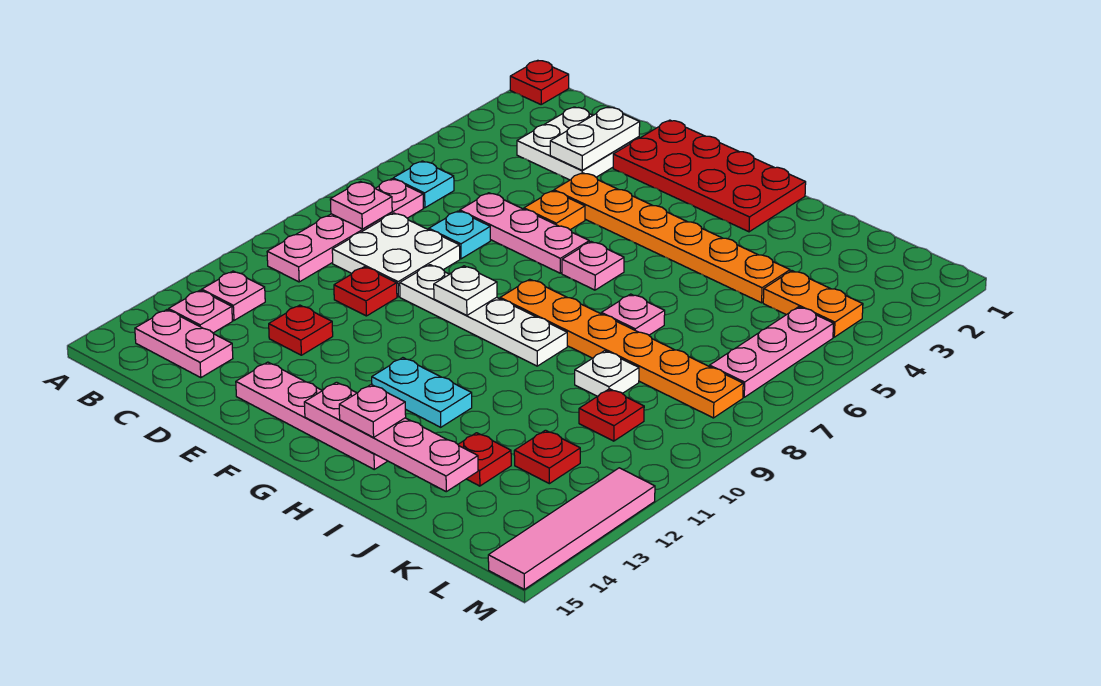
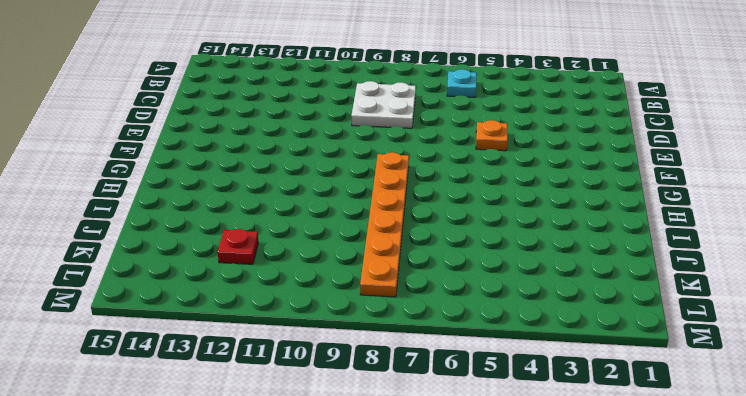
none -> red 1x1 plate [510,60,569,104]
none -> pink 1x4 plate [267,179,423,282]
none -> pink 1x1 plate [202,271,265,320]
none -> pink 1x1 plate [169,290,232,333]

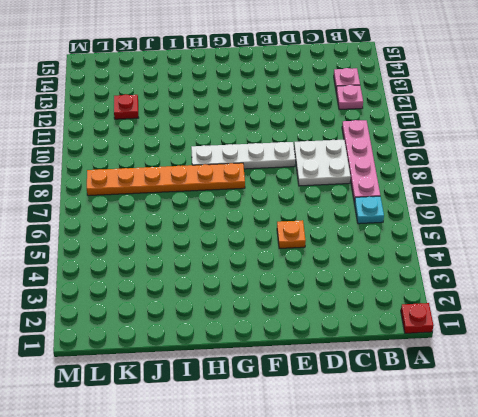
none -> pink 1x2 plate [135,310,233,378]
none -> white 2x2 plate [517,107,639,180]
none -> pink 1x3 plate [460,193,589,273]
none -> cyan 1x1 plate [429,211,490,259]

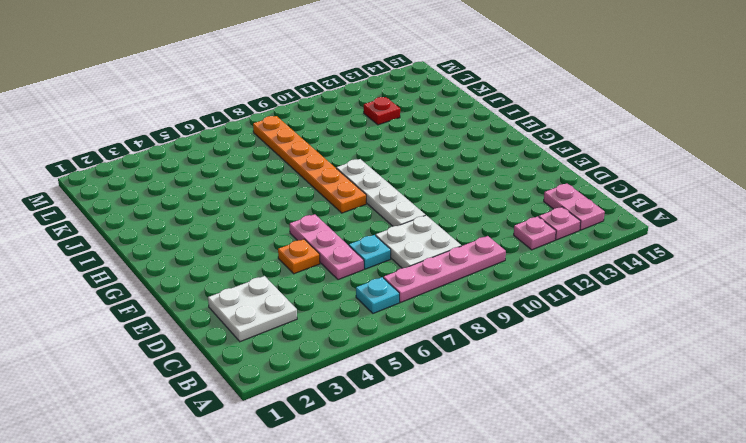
none -> red 1x1 plate [510,60,569,104]
none -> red 1x1 plate [334,267,397,316]
none -> red 1x1 plate [269,305,333,355]
none -> red 2x4 plate [613,120,806,232]

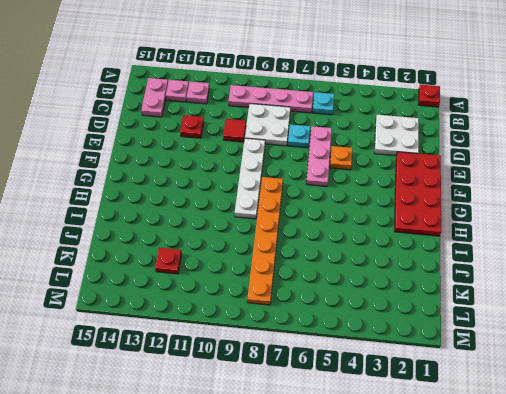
red 1x1 tile [223,119,246,142] -> red 1x1 plate [334,267,397,316]
none -> orange 1x6 plate [554,173,790,303]
none -> pink 1x4 plate [236,362,387,469]
none -> pink 1x1 plate [562,242,624,290]
none -> cyan 1x2 plate [372,358,472,427]

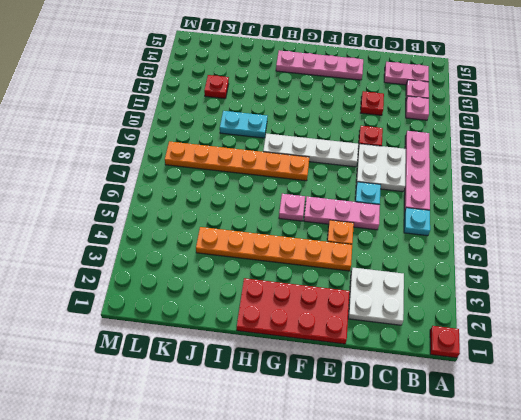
cyan 1x2 plate [220,111,267,138] -> cyan 1x2 plate moved to [372,358,472,427]
none -> pink 1x1 plate [601,294,665,335]
none -> white 1x1 plate [575,351,639,396]
none -> red 1x1 plate [458,433,511,486]
none -> orange 1x2 plate [763,271,863,337]

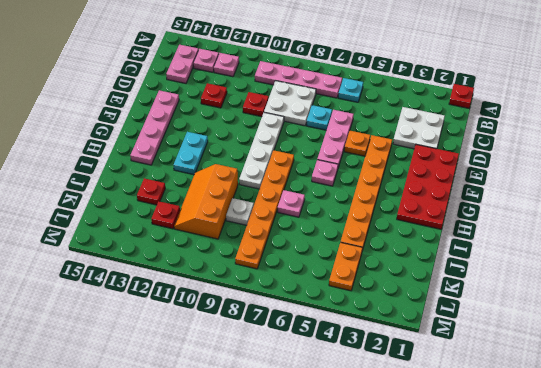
orange 2x3 slope [174,164,238,239] -> red 1x1 plate [579,389,644,441]
none -> pink 1x3 plate [710,307,834,397]
none -> pink 1x4 tile [488,468,655,589]
none -> pink 1x1 plate [330,182,392,229]
none -> white 1x2 plate [550,107,640,170]

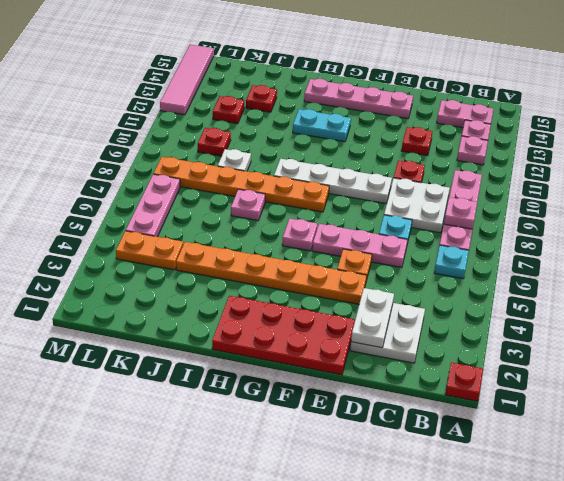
none -> white 1x1 plate [434,266,497,315]
none -> pink 1x4 plate [304,382,478,492]
none -> pink 1x1 plate [339,385,406,437]

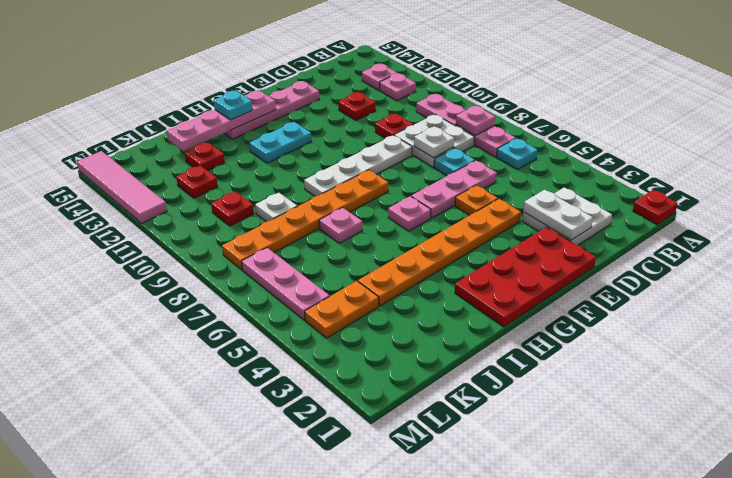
white 1x1 plate [414,126,454,158] -> white 1x1 plate moved to [434,266,497,315]
cyan 1x1 plate [214,91,253,120] -> pink 1x1 plate [339,385,406,437]
none -> pink 1x2 plate [135,310,233,378]

